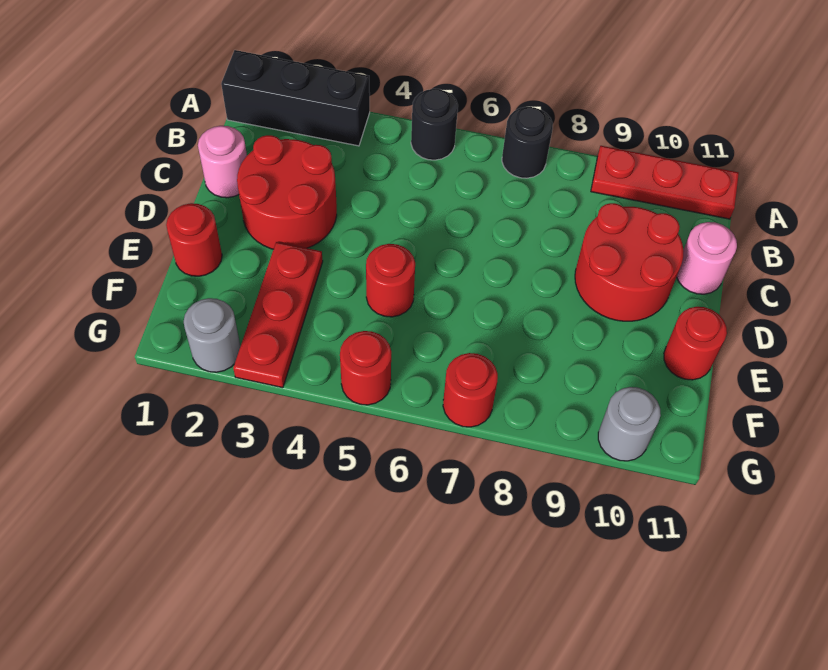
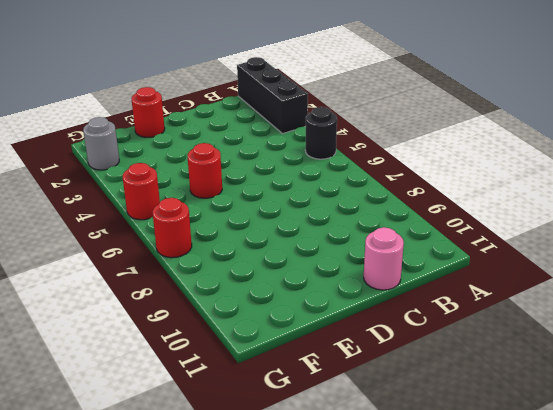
none -> black 1x1 round brick [502,107,553,178]
none -> red 1x3 plate [591,146,739,219]
none -> pink 1x1 round brick [198,126,247,198]

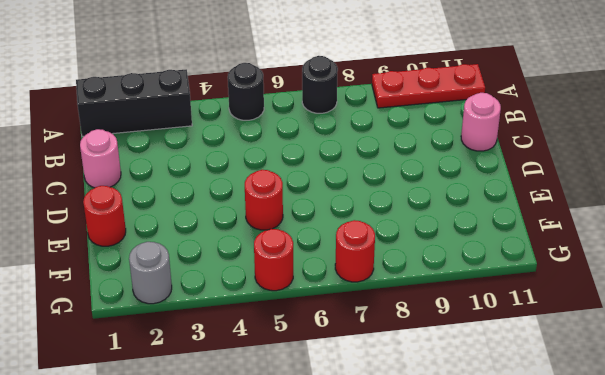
none -> red 2x2 round brick [237,135,337,249]
none -> red 2x2 round brick [575,203,684,321]
none -> red 1x3 plate [233,242,323,388]

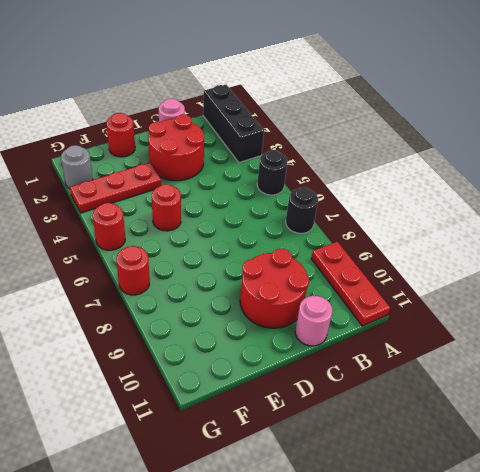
none -> red 1x1 round brick [664,307,727,380]
none -> grey 1x1 round brick [598,387,661,461]

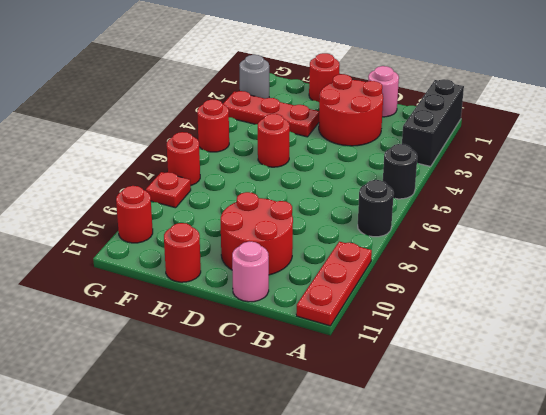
red 1x1 plate [146,172,191,208] -> none
red 1x1 round brick [116,186,153,243] -> grey 1x1 round brick [598,387,661,461]

